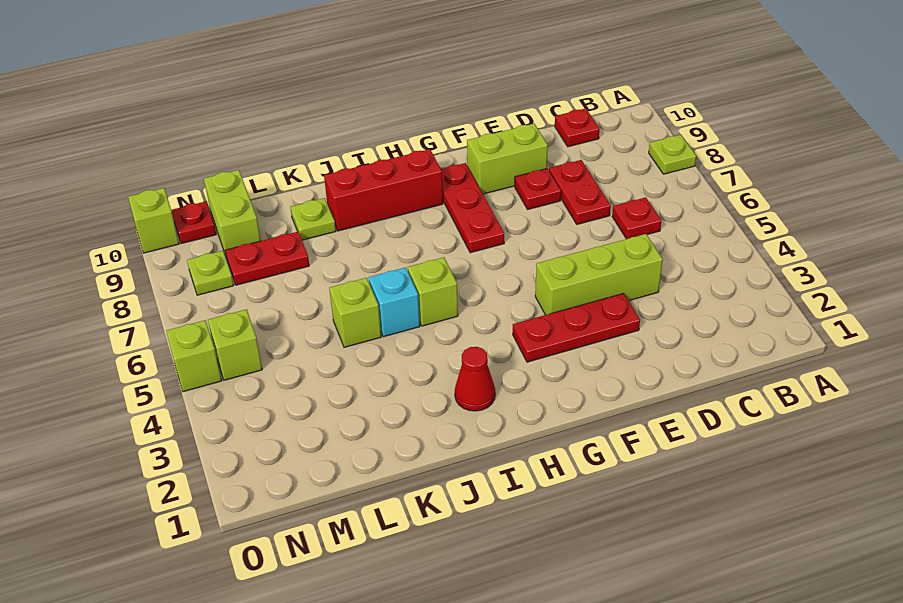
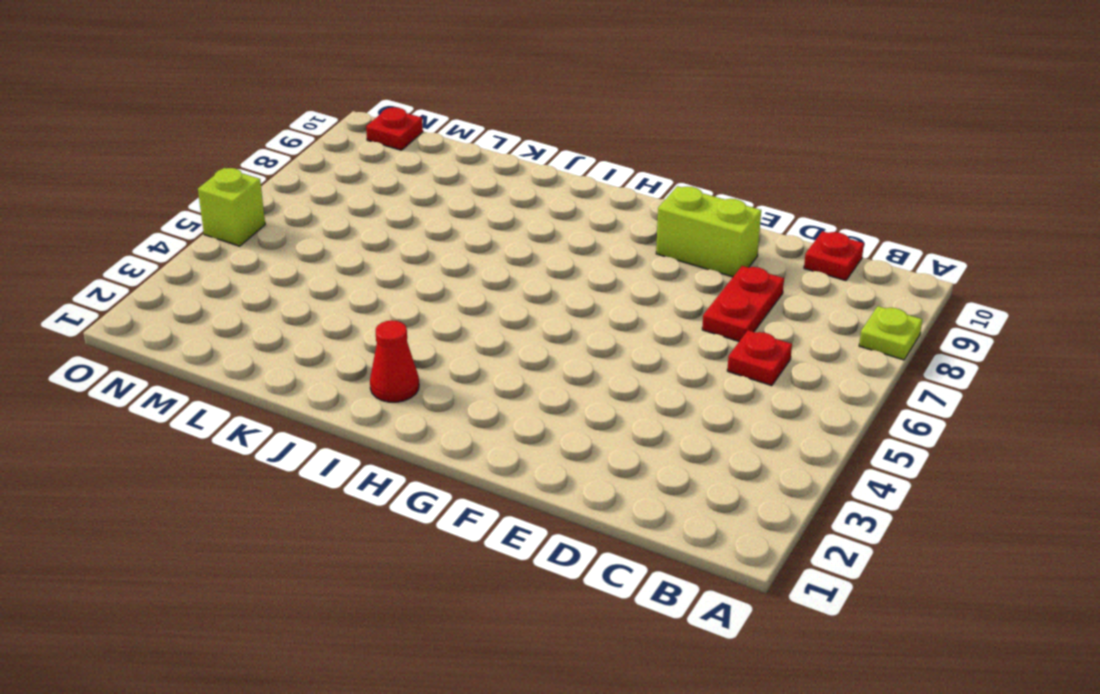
none -> lime 1x3 brick [535,234,663,315]
none -> red 1x3 plate [513,293,640,362]
none -> red 1x1 plate [515,169,561,209]

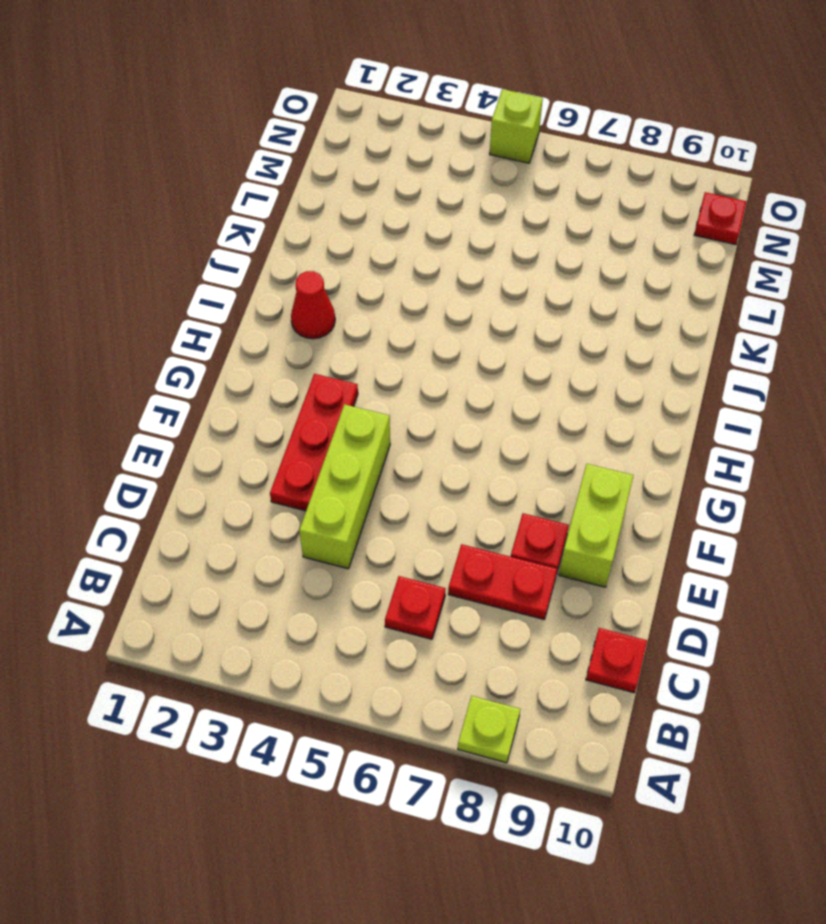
none -> red 1x3 plate [441,163,504,253]
none -> red 1x3 brick [324,149,443,231]
none -> lime 1x1 brick [408,257,458,326]

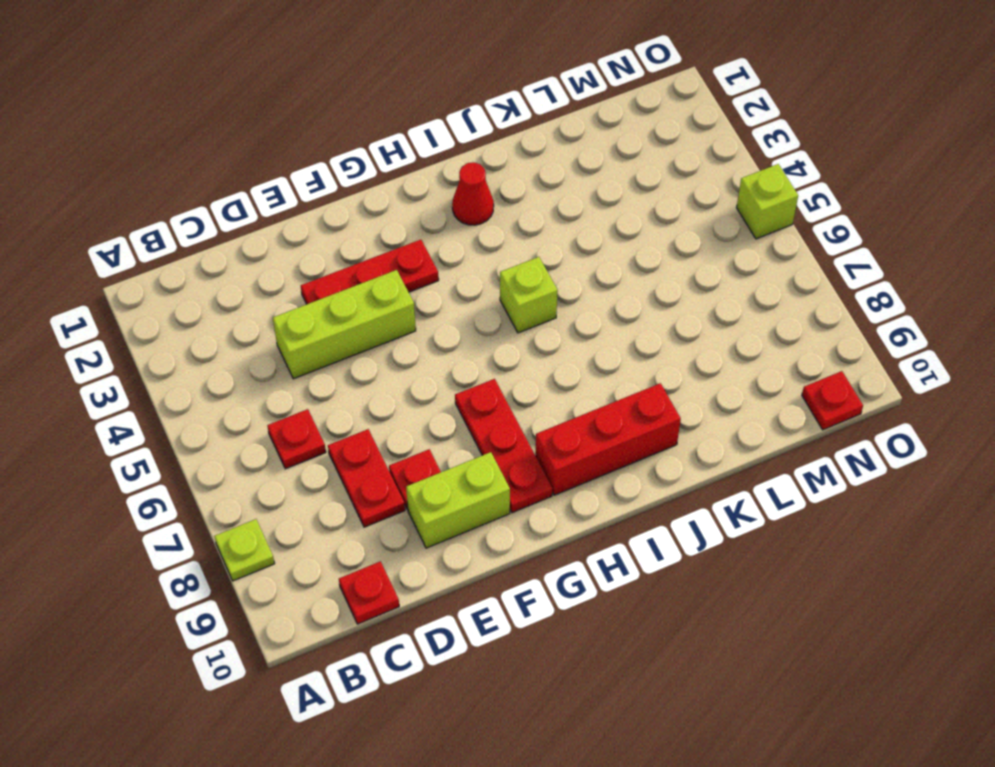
none -> cyan 1x1 brick [369,267,420,337]
none -> lime 1x1 brick [329,278,381,347]
none -> lime 1x1 plate [290,198,336,240]

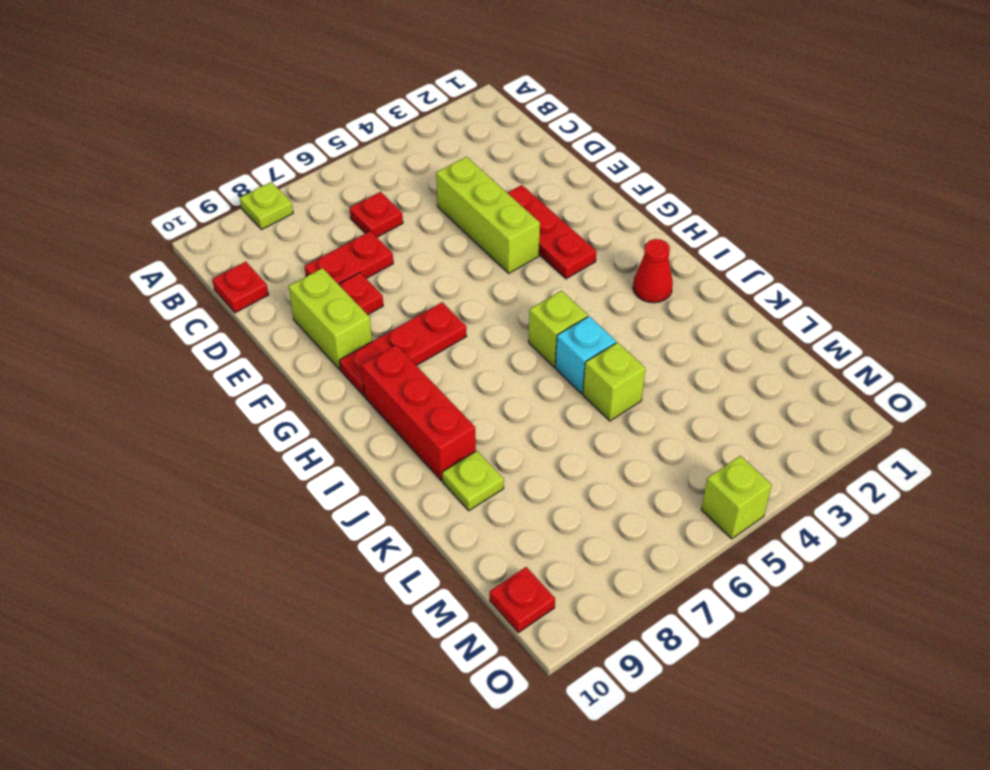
none -> red 1x2 plate [225,232,309,285]
none -> lime 1x2 brick [204,170,261,258]
none -> lime 1x1 brick [208,309,262,380]

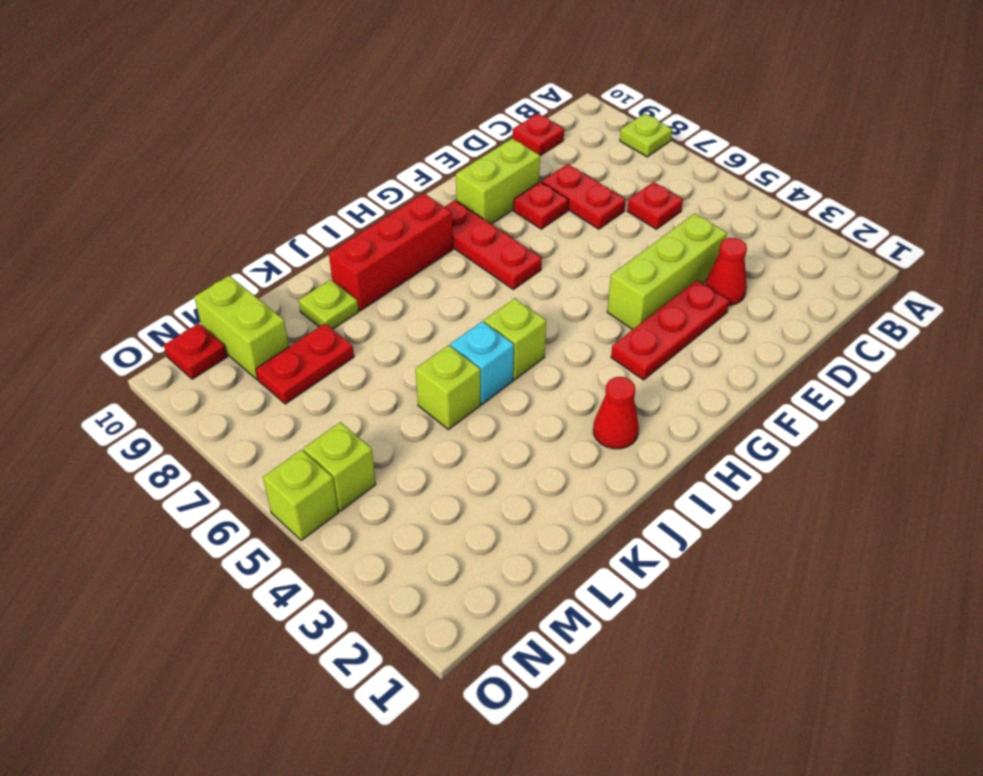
red 1x1 cone [705,238,747,305] -> none
none -> lime 1x1 plate [187,251,234,295]
none -> lime 1x1 brick [128,188,179,253]

